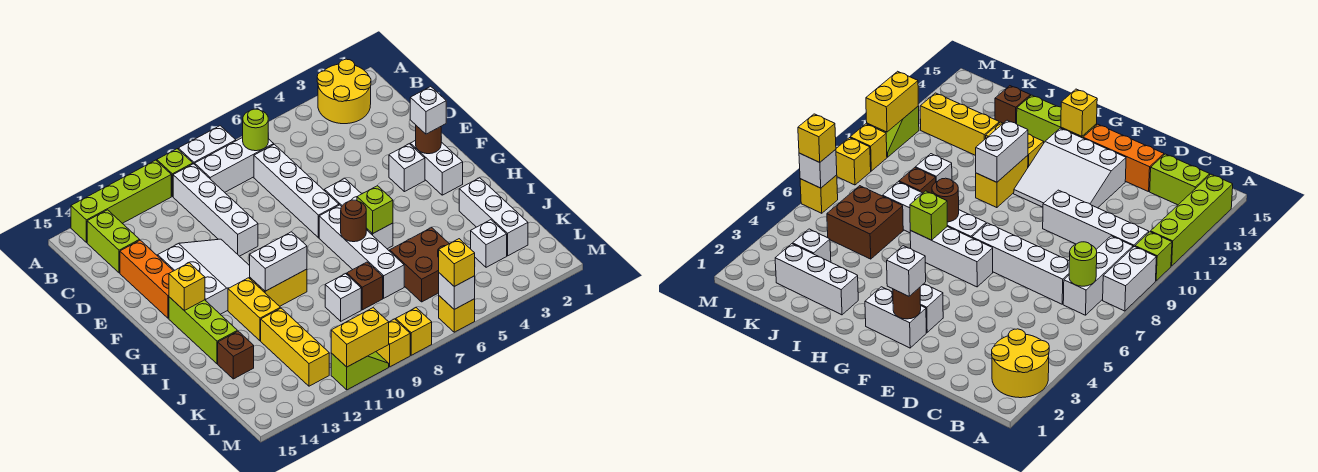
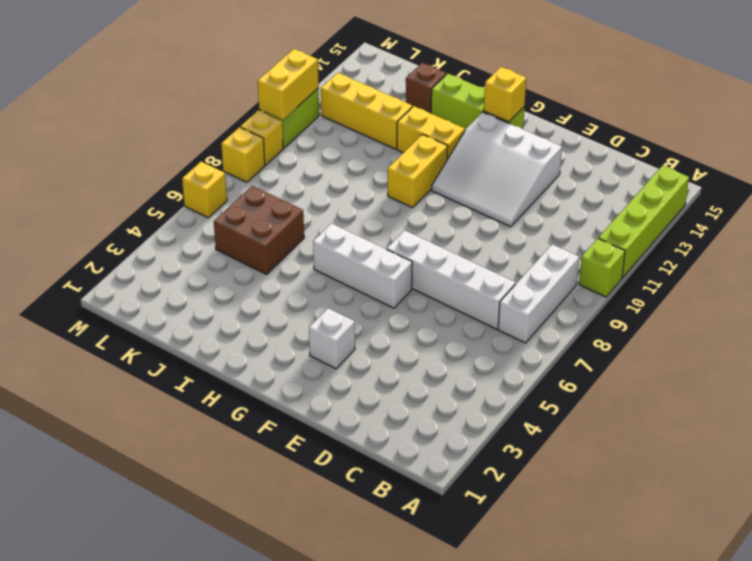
none -> yellow 2x2 round brick [317,59,371,124]
none -> white 1x2 brick [178,126,236,164]
none -> white 1x4 brick [173,164,258,256]
none -> lime 1x2 brick [87,210,140,273]

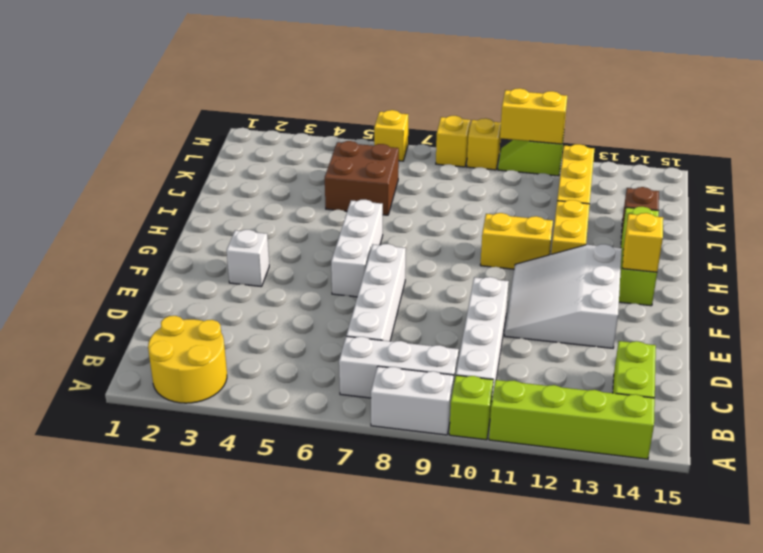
none -> orange 1x3 brick [120,240,173,318]
none -> white 1x2 brick [410,140,463,195]
none -> white 1x4 brick [319,205,404,298]
none -> white 1x3 brick [459,178,528,256]

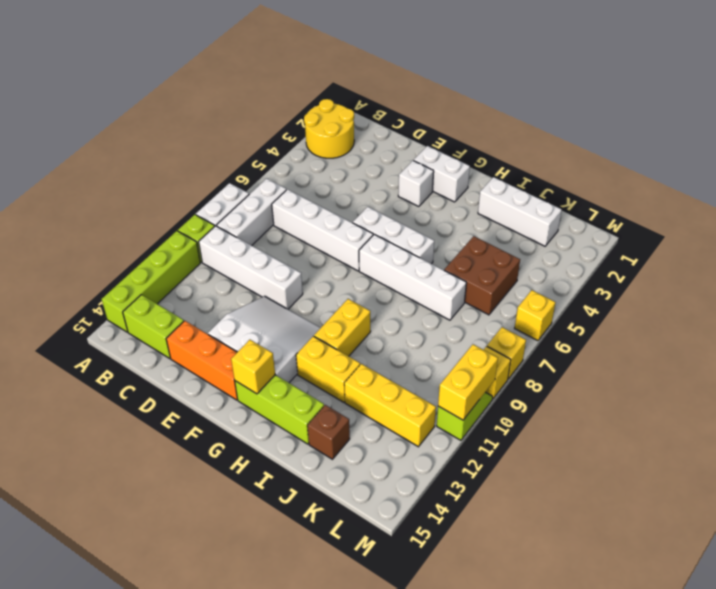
none -> brown 1x1 brick [347,262,383,310]
none -> white 1x1 brick [325,274,361,321]
none -> white 1x1 brick [471,220,507,267]
none -> lime 1x1 round brick [243,109,268,151]

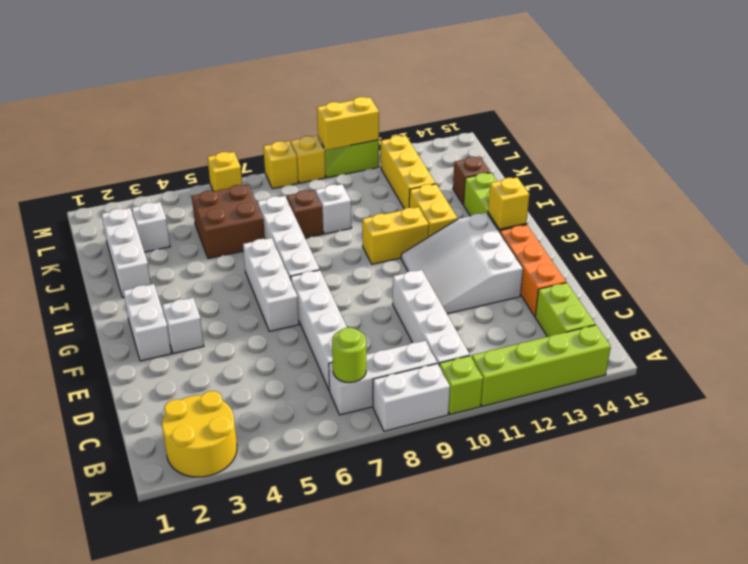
none -> brown 1x1 round brick [416,126,441,154]
none -> lime 1x1 brick [357,186,393,234]
none -> brown 1x1 round brick [341,200,366,242]
none -> white 1x2 brick [250,232,307,291]

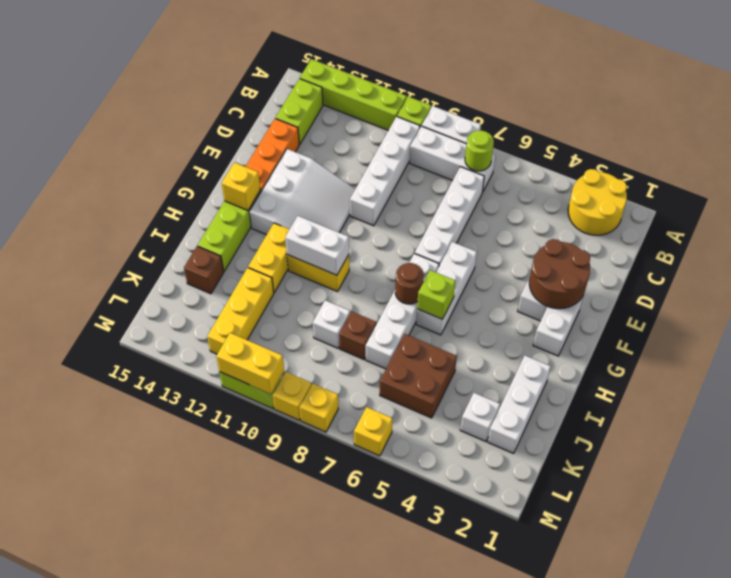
brown 2x2 round brick [529,239,590,309] -> brown 1x1 round brick [416,126,441,154]
none -> white 1x1 brick [439,273,475,309]
none -> white 1x1 brick [410,86,446,134]
none -> yellow 1x1 brick [439,239,475,286]

